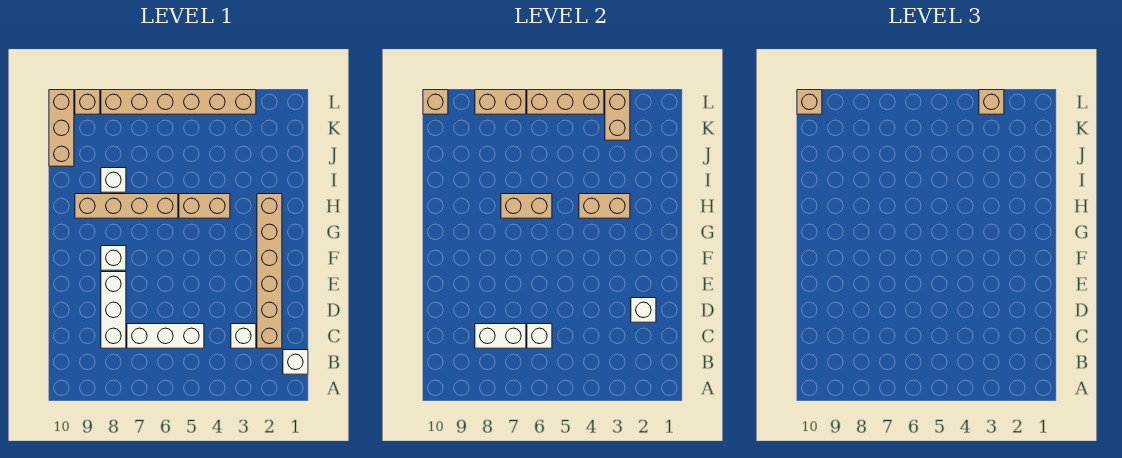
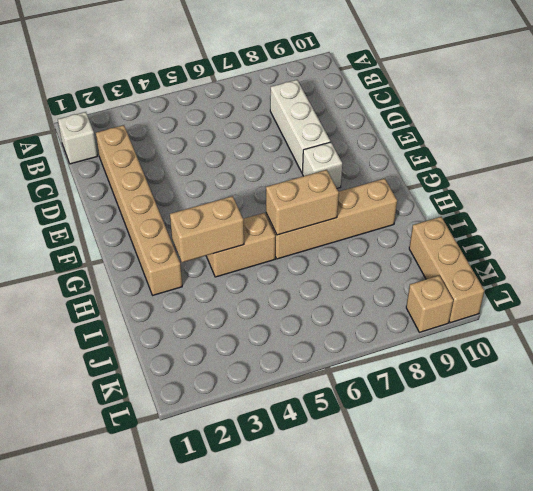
none -> white 1x1 brick [231,324,256,348]
none -> white 1x3 brick [127,324,204,348]
none -> white 1x1 brick [101,168,126,192]

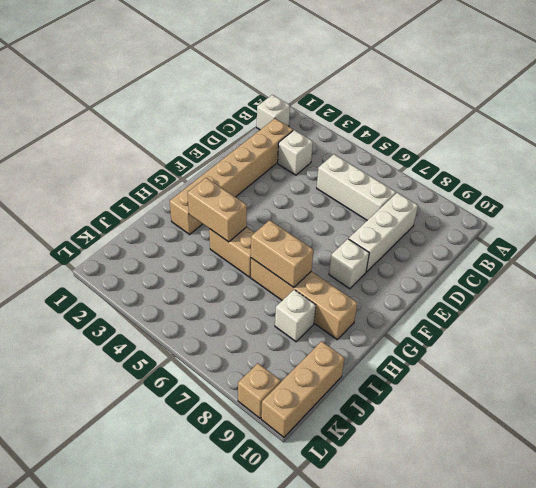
none -> tan 1x6 brick [101,90,256,114]
none -> white 1x1 brick [527,324,552,348]
none -> white 1x2 brick [475,324,526,348]

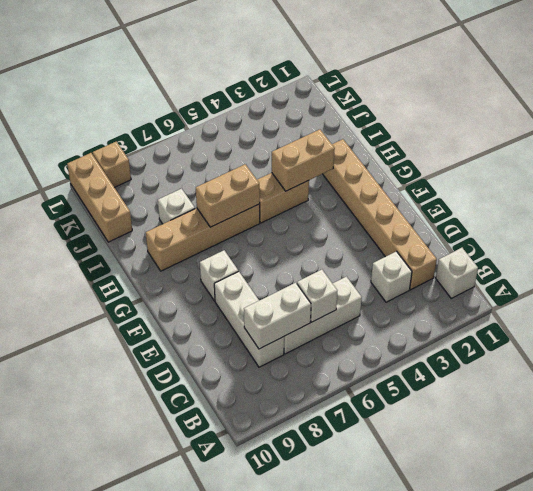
none -> tan 1x6 brick [101,90,256,114]
none -> white 1x1 brick [631,298,656,322]
none -> tan 1x2 brick [605,90,630,140]

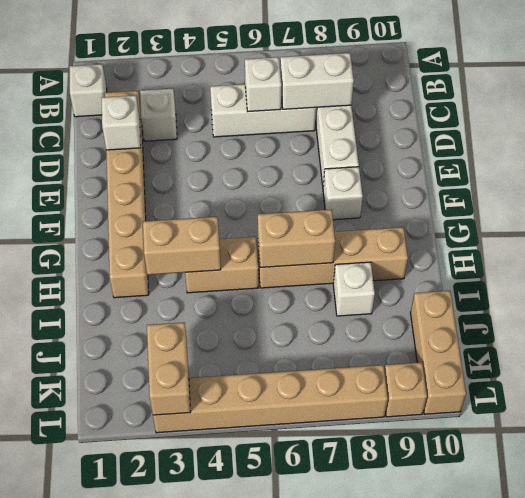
none -> tan 1x3 brick [527,90,604,114]
none -> tan 1x2 brick [475,90,526,114]
none -> tan 1x1 brick [423,90,448,114]

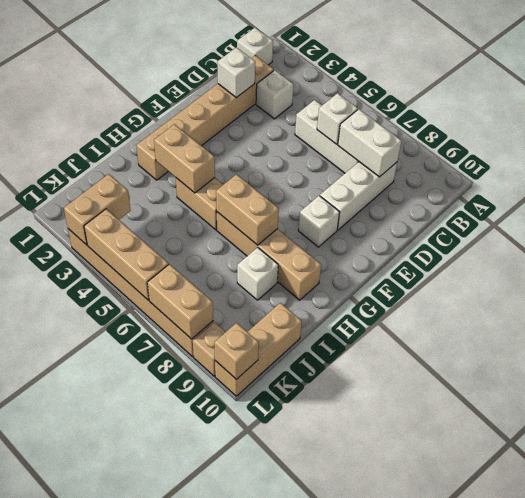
none -> tan 1x1 brick [979,90,1004,114]
none -> tan 1x1 brick [797,90,822,114]

